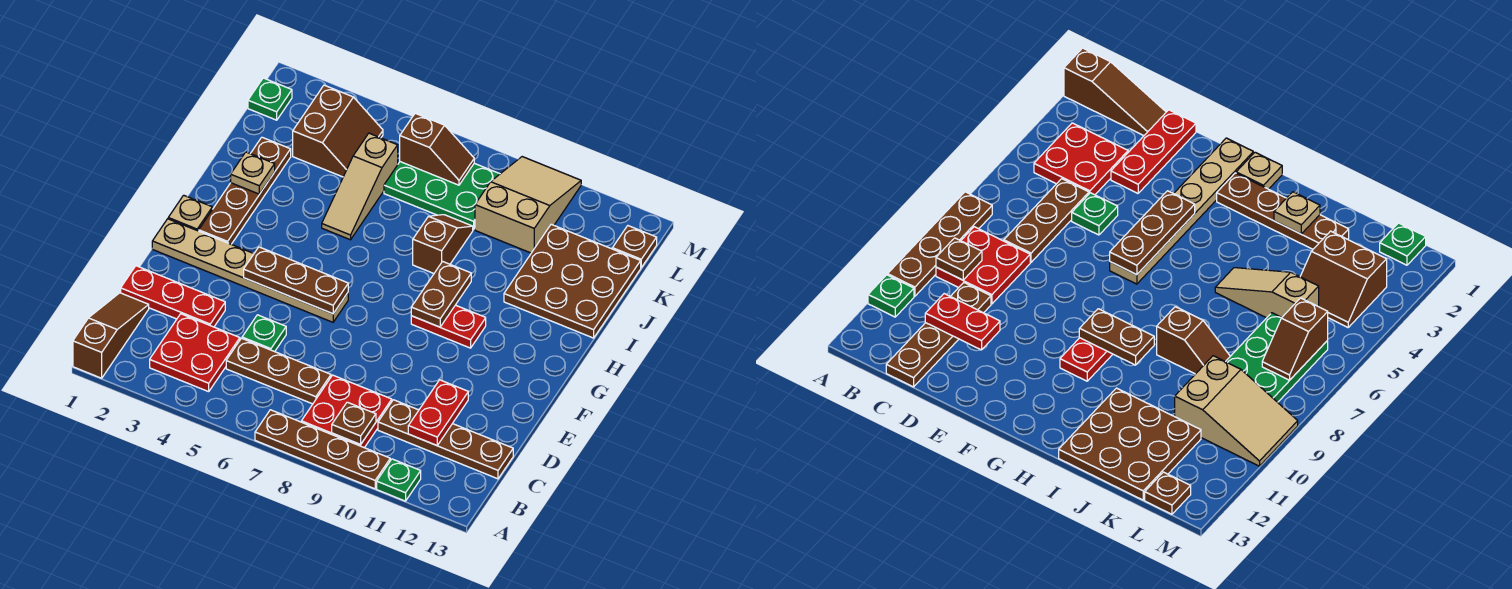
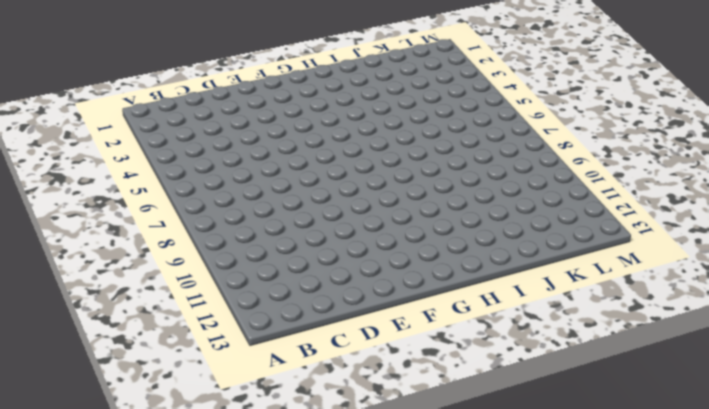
none -> brown 1x3 slope [73,293,149,378]
none -> brown 1x4 plate [255,410,390,489]
none -> green 1x1 plate [377,459,421,501]

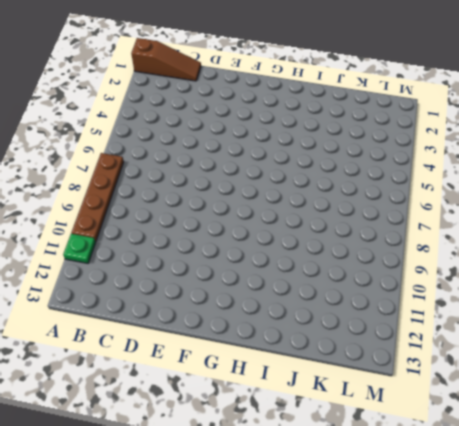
none -> red 2x2 plate [150,314,240,392]
none -> red 2x2 plate [301,375,392,448]
none -> brown 1x3 plate [226,338,331,404]

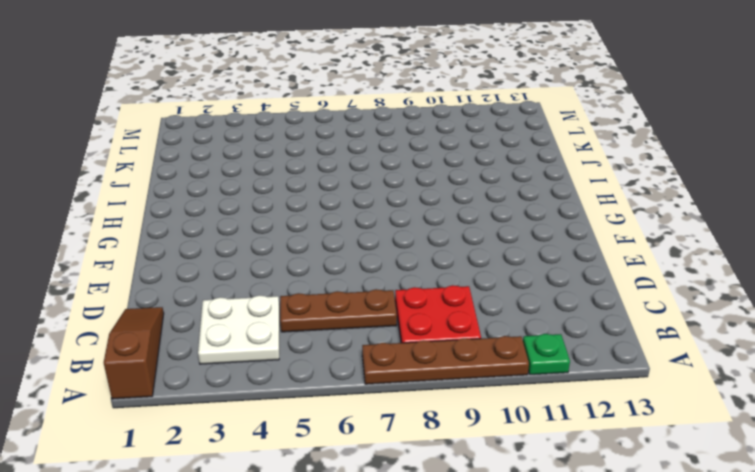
white 2x2 plate [198,295,279,364] -> red 2x2 plate [150,314,240,392]
none -> brown 1x4 plate [378,400,513,479]
none -> red 1x3 plate [121,266,225,327]
none -> green 1x1 plate [242,315,286,352]

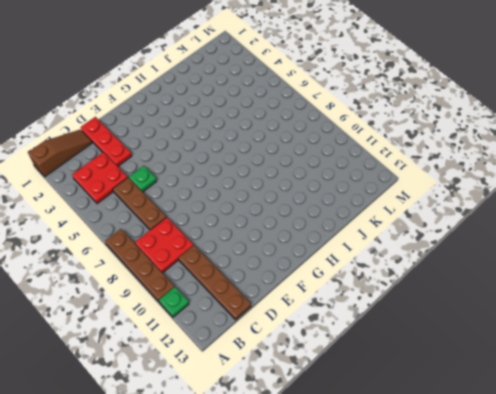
none -> tan 1x6 plate [152,219,348,322]
none -> tan 1x1 plate [168,195,212,231]
none -> brown 1x4 plate [199,137,291,244]

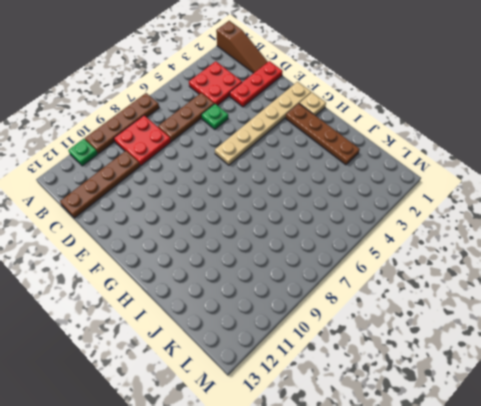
none -> red 1x2 plate [411,305,486,348]
none -> tan 1x3 slope [322,133,398,240]
none -> brown 1x2 slope [413,215,473,273]

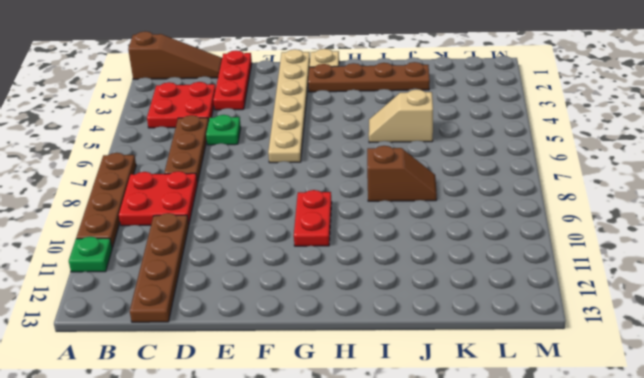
tan 1x2 slope [369,89,433,143] -> tan 1x3 slope [322,133,398,240]
none -> brown 3x3 plate [504,224,641,338]
none -> brown 2x2 slope [293,85,383,177]
none -> green 2x3 plate [384,162,500,230]

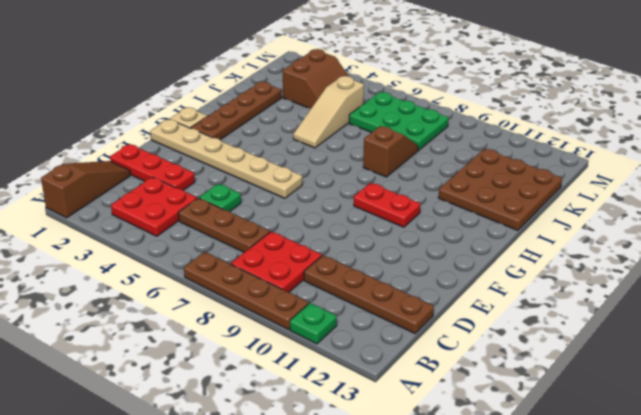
none -> tan 2x3 slope [475,157,581,253]
none -> green 1x1 plate [248,78,292,120]
none -> brown 1x1 plate [612,226,657,267]

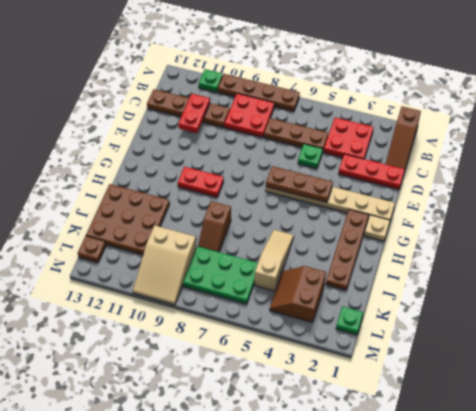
none -> brown 1x1 plate [332,402,376,444]
none -> brown 1x2 plate [411,261,471,327]
none -> tan 1x1 plate [231,152,275,194]

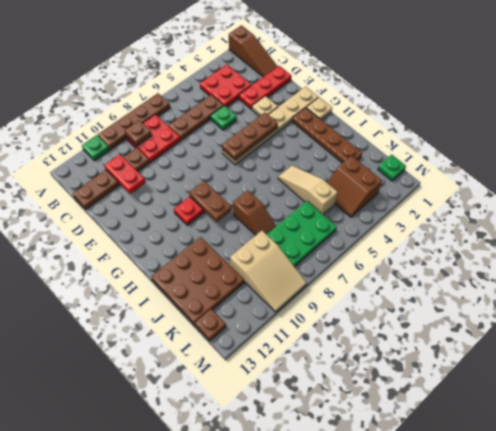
tan 1x1 plate [252,96,278,116] -> tan 1x1 plate moved to [231,152,275,194]
none -> brown 1x2 slope [400,113,474,185]

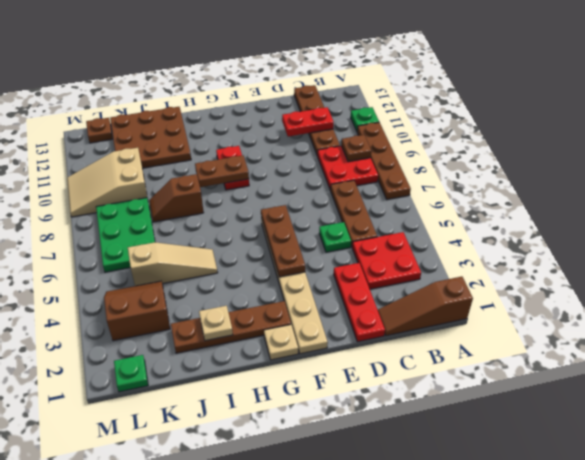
none -> brown 1x2 slope [400,113,474,185]

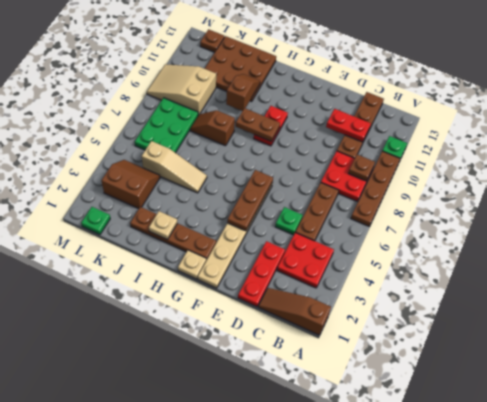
brown 1x2 slope [226,74,260,111] -> brown 1x2 slope moved to [400,113,474,185]

